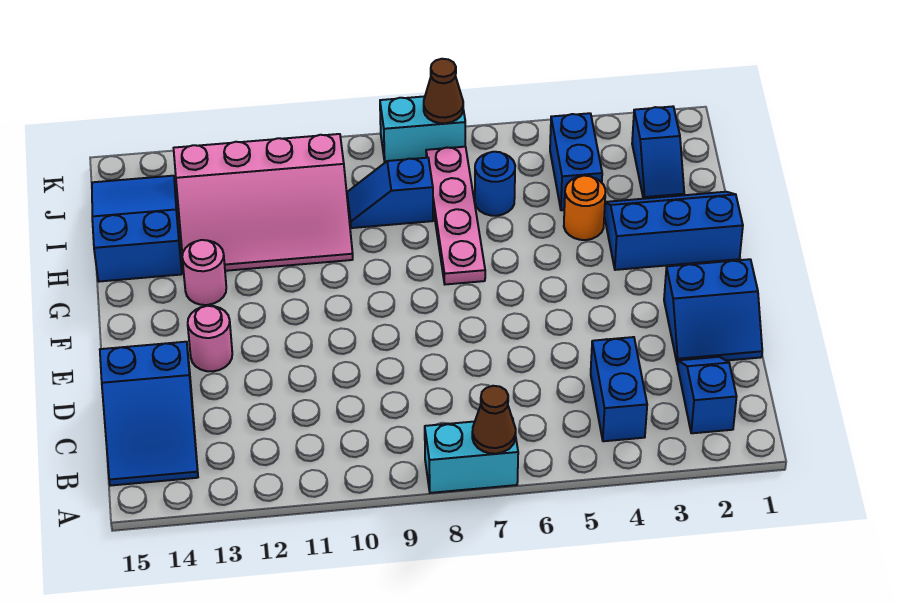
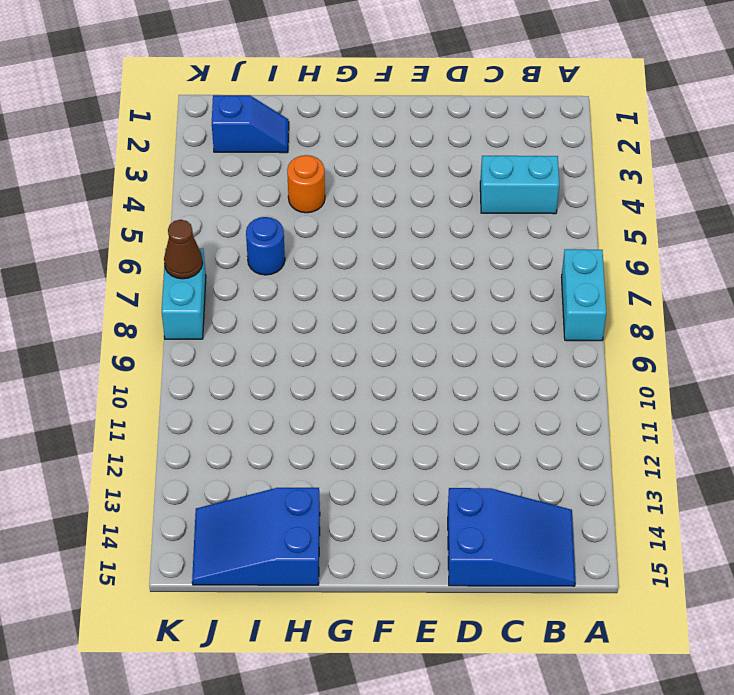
cyan 1x2 brick [480,156,559,214] -> blue 1x2 brick [591,337,647,441]
none -> blue 1x2 slope [678,357,737,433]
none -> blue 2x2 slope [664,259,762,365]
none -> pink 1x1 round brick [188,306,232,371]

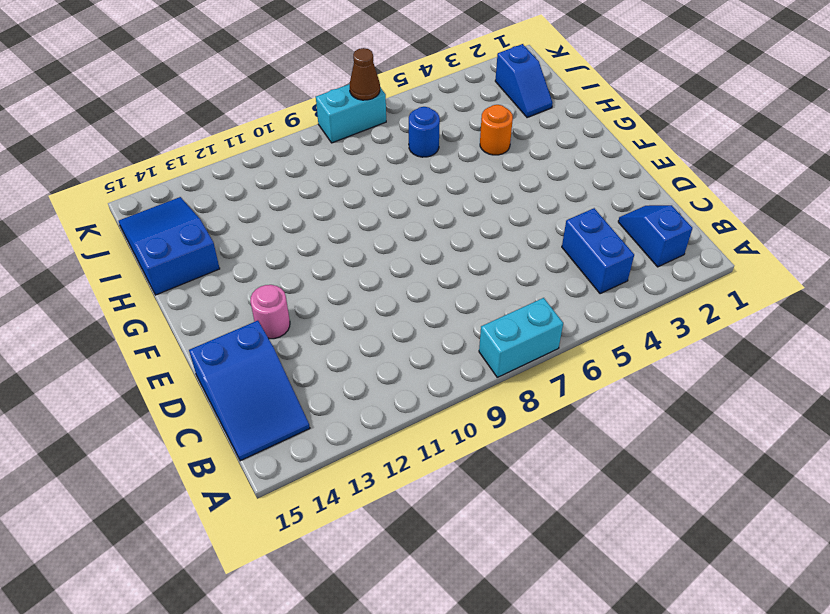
none -> blue 2x2 slope [664,259,762,365]
none -> blue 2x3 slope [604,192,743,270]
none -> pink 1x4 plate [426,147,485,284]

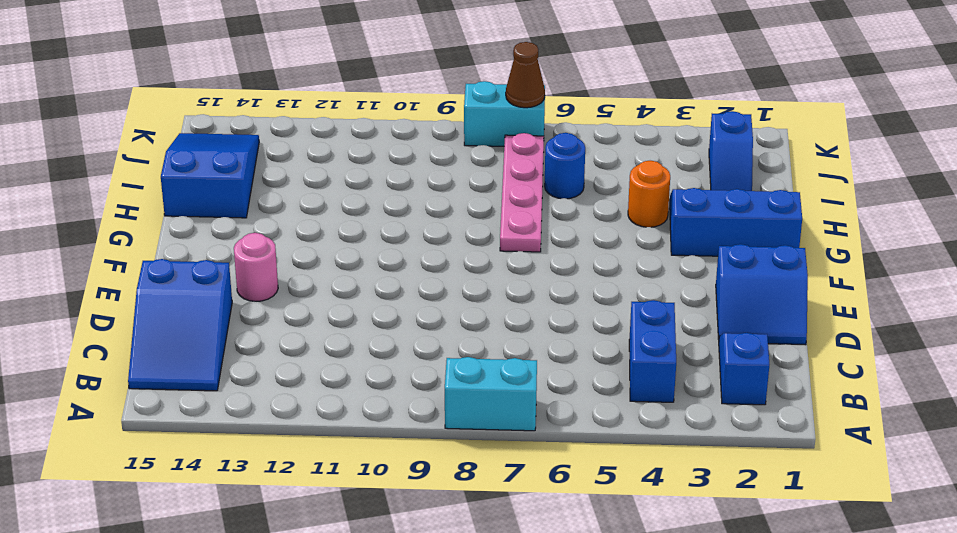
none -> pink 1x1 round brick [182,240,226,305]
none -> pink 3x4 slope [174,134,353,271]
none -> blue 1x2 brick [550,113,602,210]

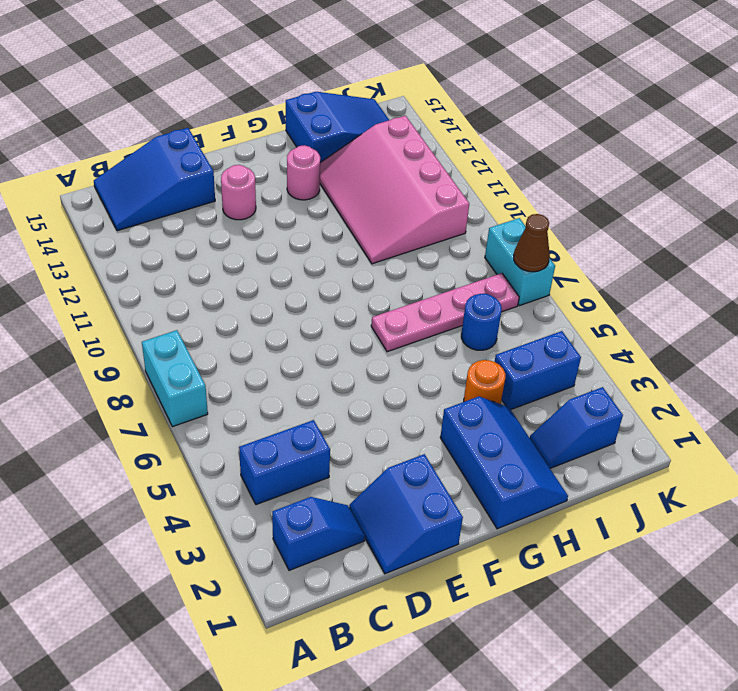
none -> blue 1x2 slope [347,158,433,228]
none -> brown 1x1 cone [472,386,516,454]

